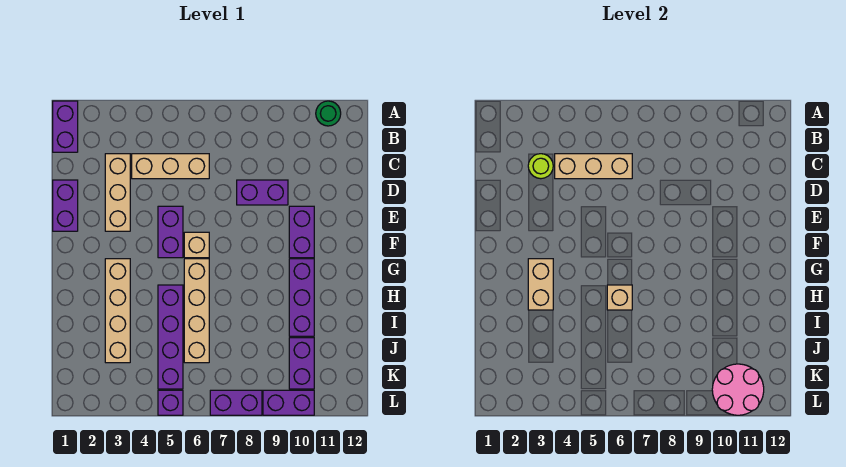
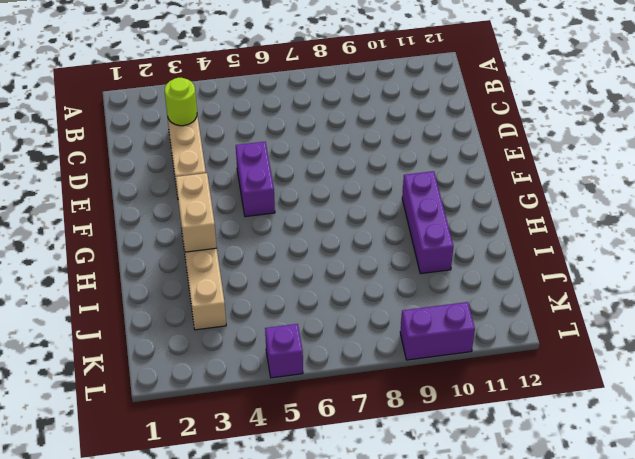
none -> purple 1x2 brick [53,101,78,152]
none -> green 1x1 round brick [316,101,341,126]
none -> tan 1x3 brick [132,154,209,179]

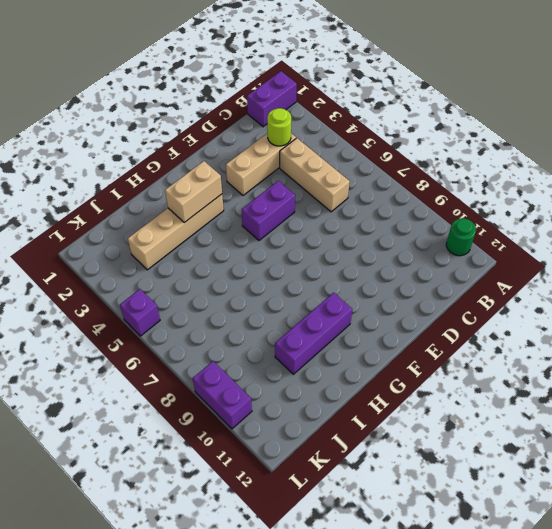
none -> purple 1x2 brick [53,180,78,231]
none -> purple 1x2 brick [237,180,288,205]
none -> purple 1x2 brick [289,206,314,258]

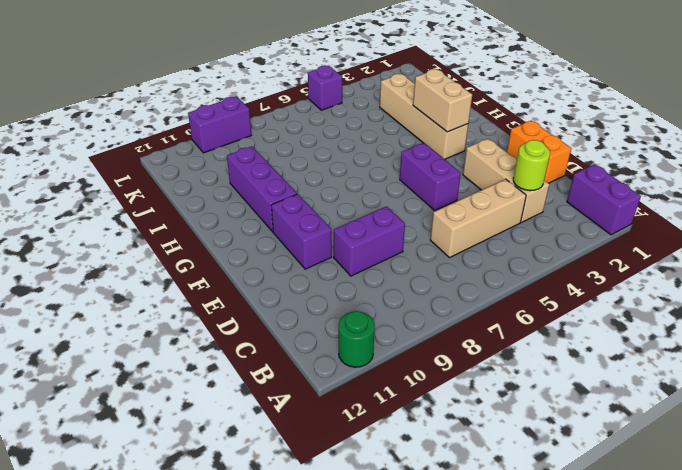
orange 1x2 brick [507,120,571,183] -> purple 1x2 brick [53,180,78,231]
none -> tan 1x1 brick [184,232,209,258]
none -> tan 1x4 brick [184,259,209,363]
none -> purple 1x4 brick [158,285,183,389]

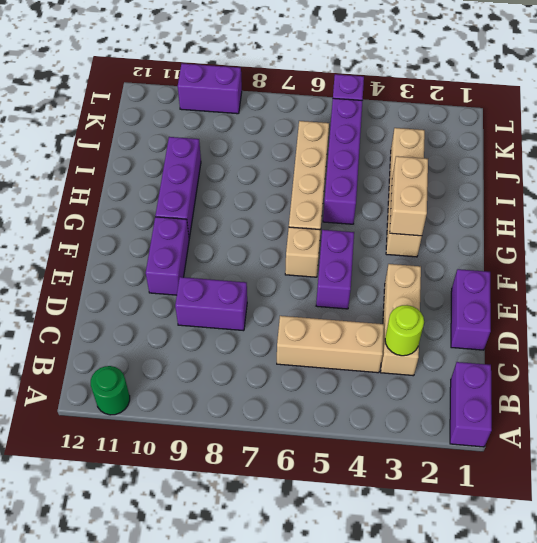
none -> purple 1x2 brick [289,338,314,389]
none -> purple 1x2 brick [210,390,262,415]
none -> tan 1x3 brick [555,154,632,179]

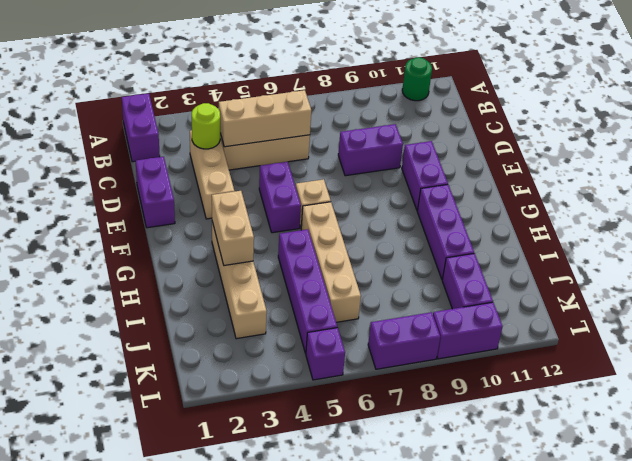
none -> tan 1x1 brick [607,285,632,310]
none -> pink 2x2 round brick [712,364,764,415]

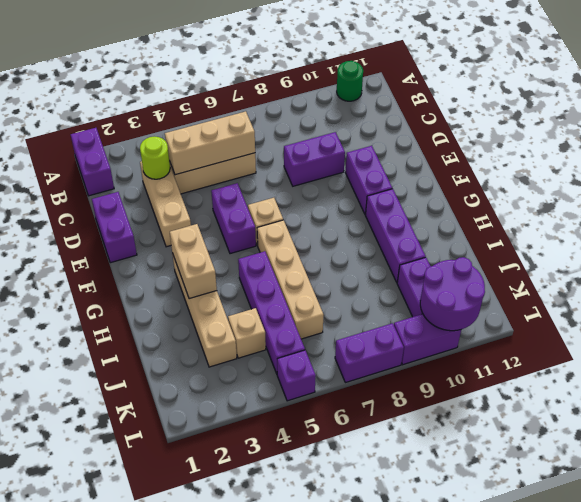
tan 1x1 brick [228,308,266,358] -> tan 1x1 brick moved to [607,285,632,310]
purple 2x2 round brick [420,257,485,331] -> pink 2x2 round brick [712,364,764,415]

